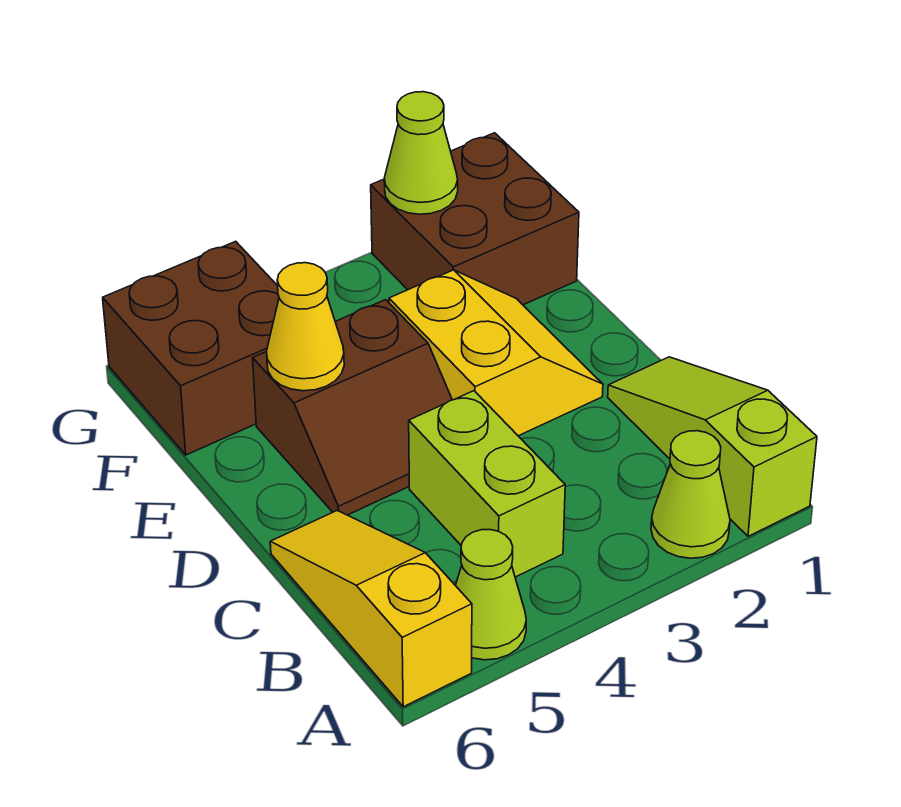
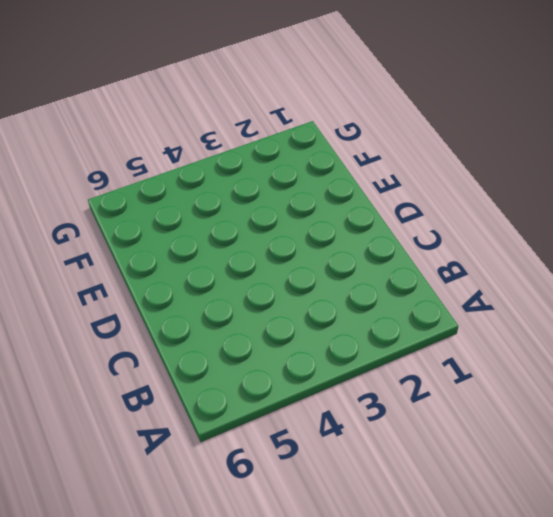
none -> lime 1x3 slope [608,357,817,536]
none -> lime 1x1 cone [651,431,730,558]

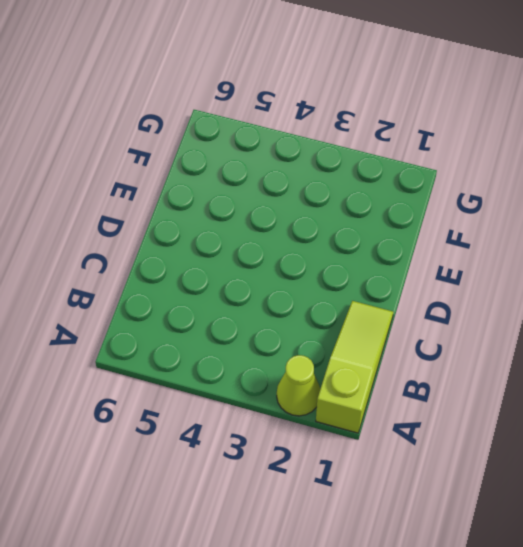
none -> lime 1x1 cone [455,529,526,660]
none -> yellow 1x3 slope [270,511,472,707]

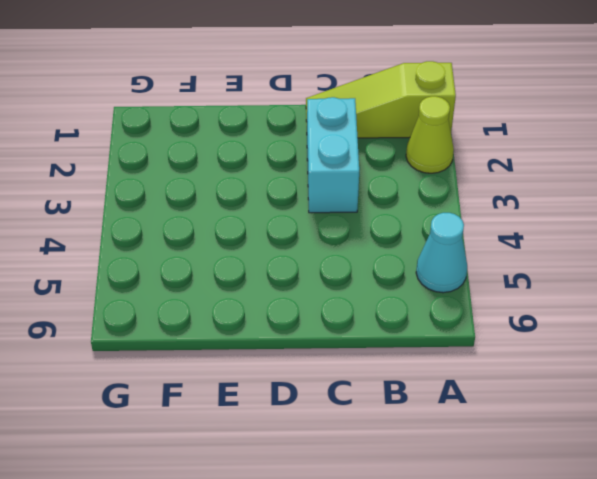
cyan 1x1 cone [416,213,467,293] -> lime 1x1 cone [455,529,526,660]
cyan 1x2 brick [307,97,359,213] -> none
none -> yellow 1x3 slope [270,511,472,707]
none -> lime 1x2 brick [409,391,565,577]

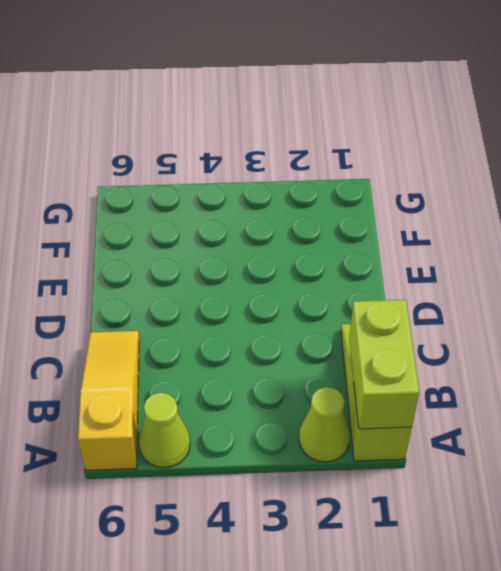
lime 1x2 brick [349,300,419,429] -> lime 1x2 brick moved to [409,391,565,577]
none -> yellow 2x2 slope [389,270,603,436]
none -> brown 2x2 slope [253,300,452,515]

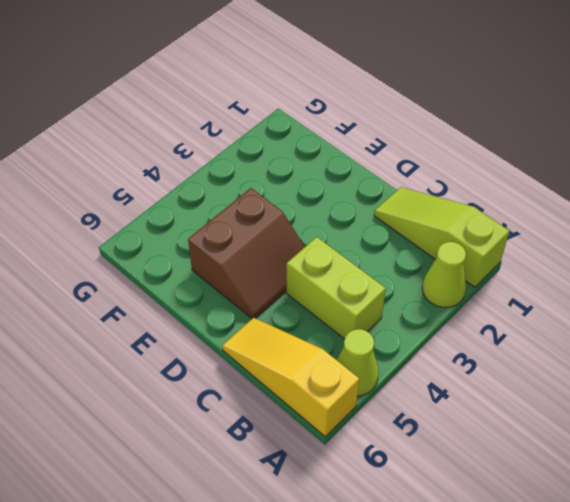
none -> yellow 2x2 slope [389,270,603,436]
none -> brown 2x2 brick [371,133,579,305]

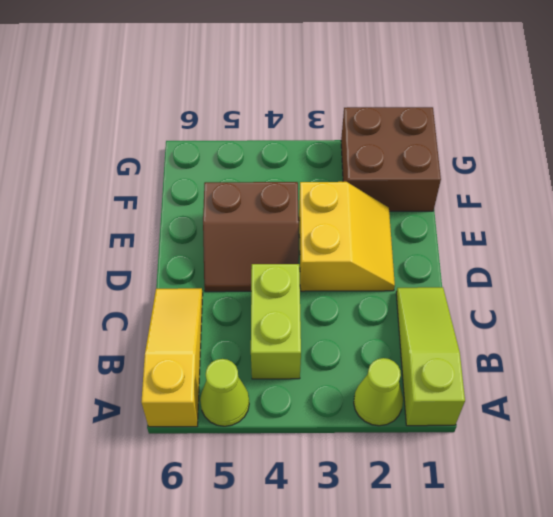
none -> brown 2x2 brick [103,241,279,455]
none -> yellow 1x1 cone [267,263,344,391]

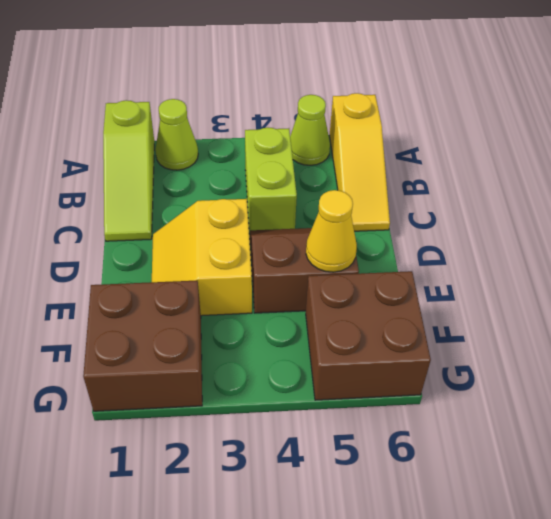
none -> lime 1x1 cone [384,92,458,214]

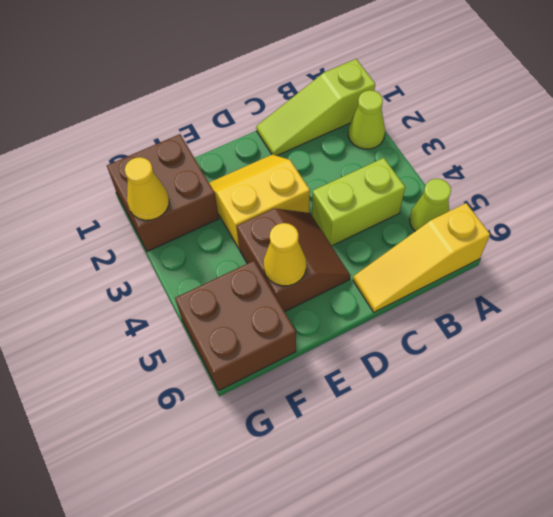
yellow 1x1 cone [125,157,169,220] -> lime 1x1 cone [384,92,458,214]

